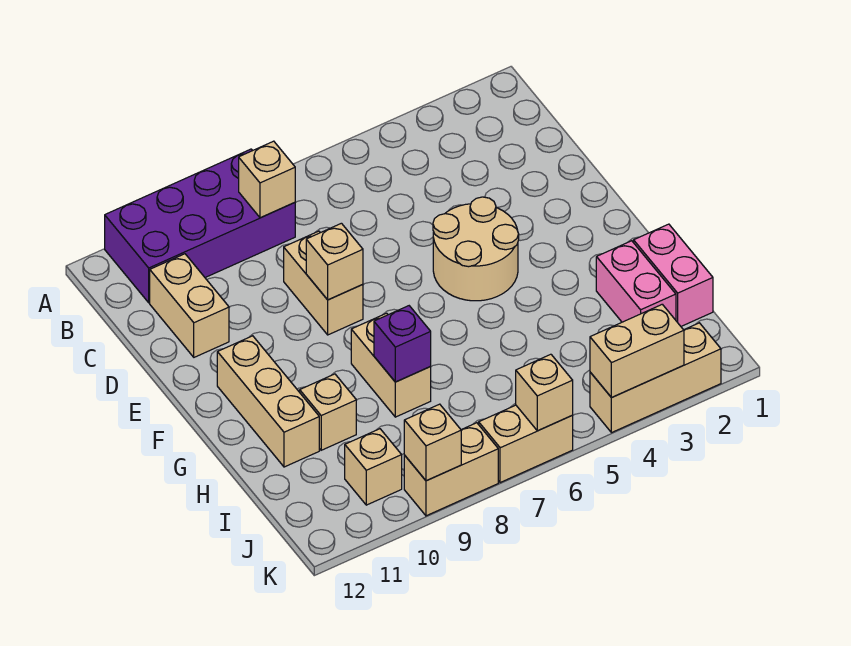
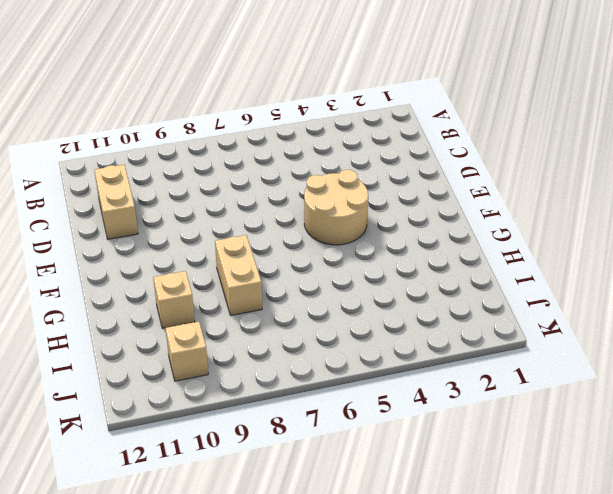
none -> purple 2x4 brick [105,149,295,303]
none -> tan 1x2 brick [284,231,363,335]
none -> tan 1x3 brick [217,336,319,467]

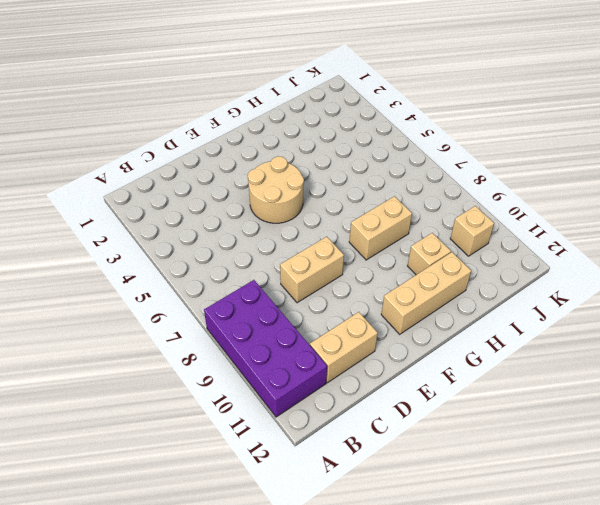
none -> pink 1x2 brick [634,224,713,326]
none -> pink 1x2 brick [596,241,676,322]
none -> tan 1x3 brick [590,323,721,433]

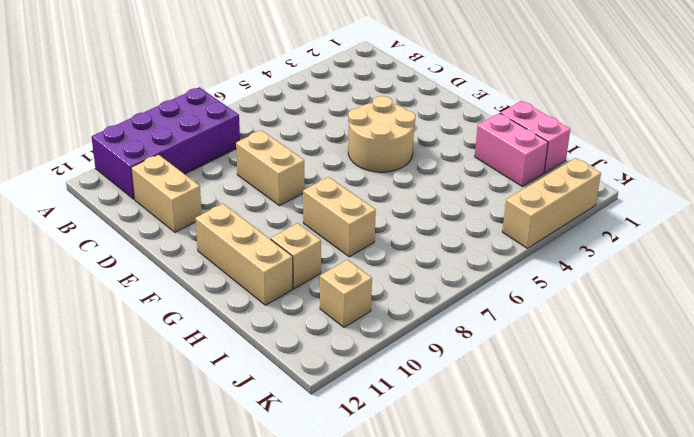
none -> tan 1x2 brick [479,405,573,483]
none -> tan 1x2 brick [404,423,498,516]
none -> tan 1x1 brick [239,141,295,218]

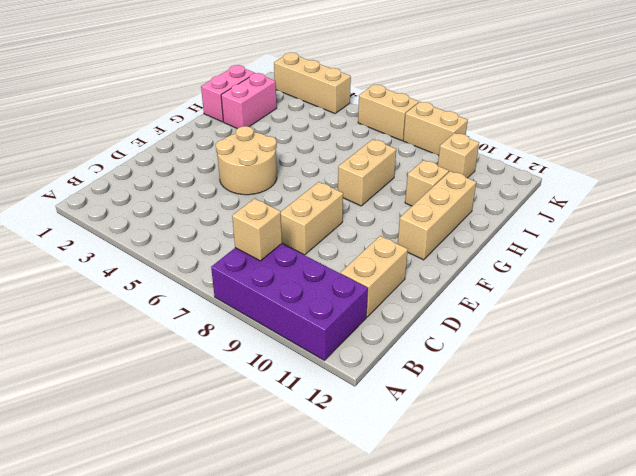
none -> tan 1x1 brick [306,223,363,300]
none -> purple 1x1 brick [374,306,431,382]
none -> tan 1x2 brick [590,304,684,398]

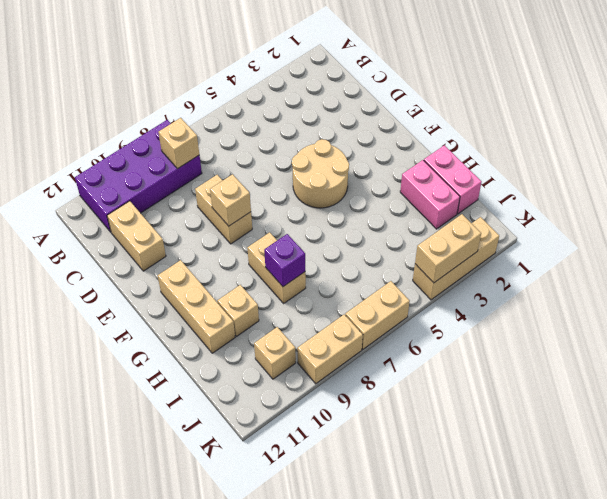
none -> tan 1x1 brick [516,354,573,431]
none -> tan 1x1 brick [404,404,461,481]

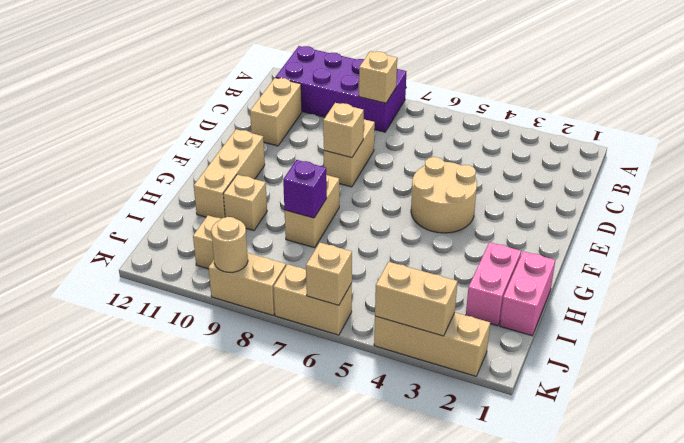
tan 1x1 round brick [211,217,248,272] -> tan 1x1 brick [404,404,461,481]

